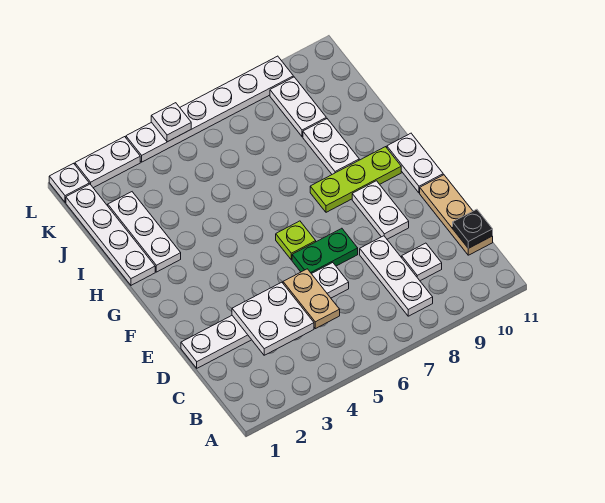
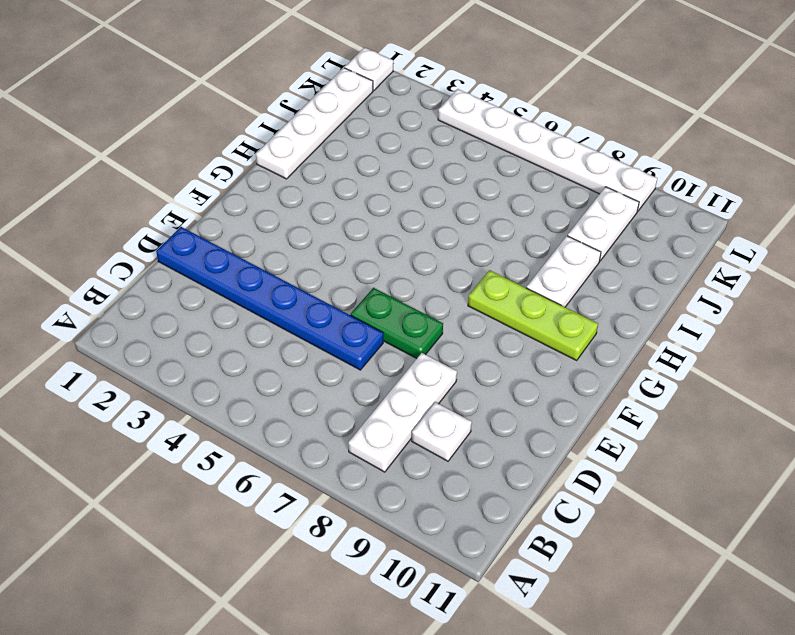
blue 1x6 plate [156,227,383,370] -> white 1x6 plate [181,263,349,368]
none -> tan 1x3 plate [420,175,493,255]
none -> white 1x2 plate [352,181,409,239]
none -> lime 1x1 plate [276,221,316,260]

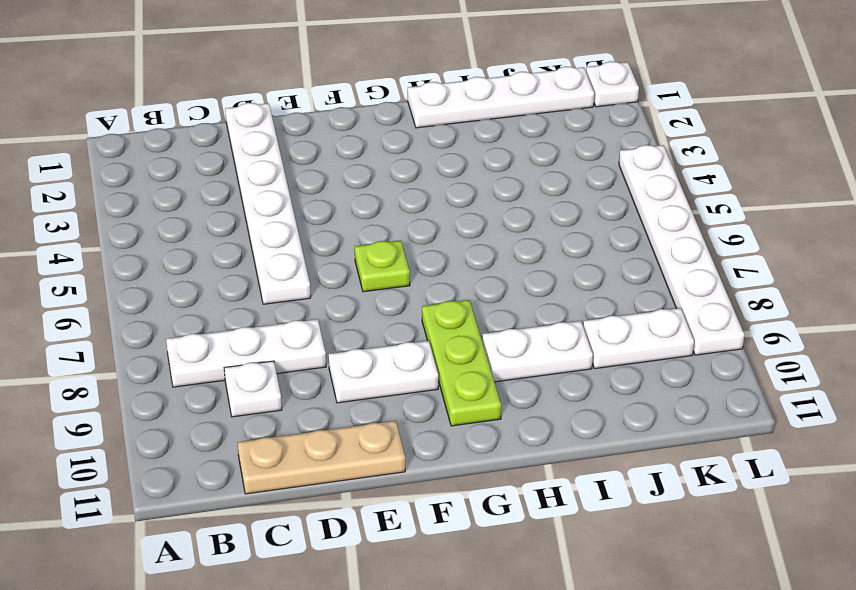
none -> green 1x2 plate [292,228,358,274]
none -> white 1x2 plate [387,133,443,193]
none -> white 1x3 plate [108,192,181,272]

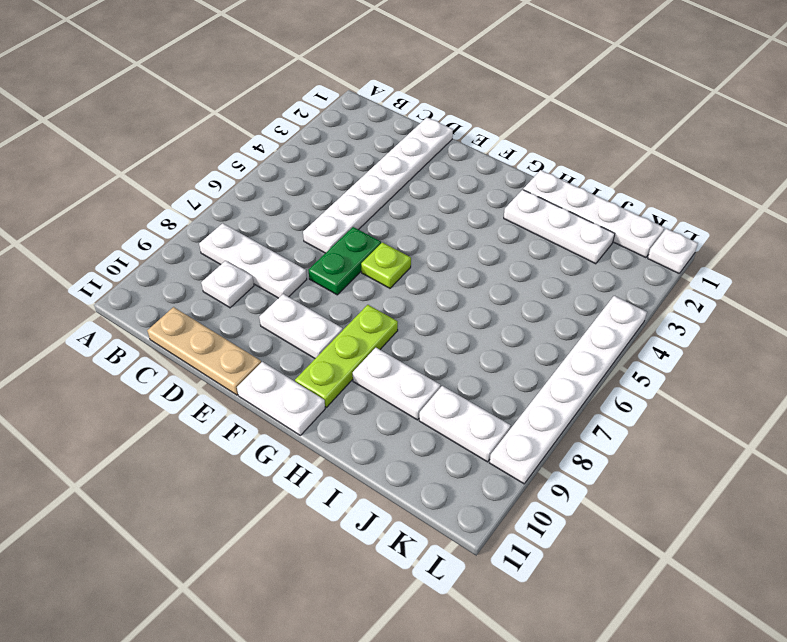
none -> white 1x2 plate [75,137,140,188]
none -> white 2x2 plate [232,282,314,355]
none -> tan 1x2 plate [283,269,340,329]

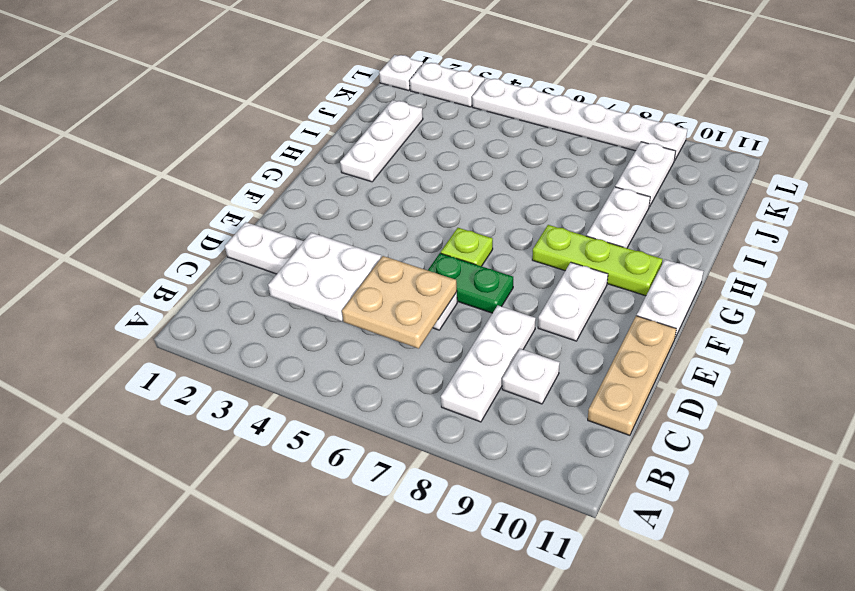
tan 2x2 plate [342,256,457,348] -> tan 1x2 plate [283,269,340,329]
none -> white 1x4 plate [66,184,155,285]
none -> black 1x1 plate [453,209,493,248]
none -> white 1x1 plate [151,103,191,142]

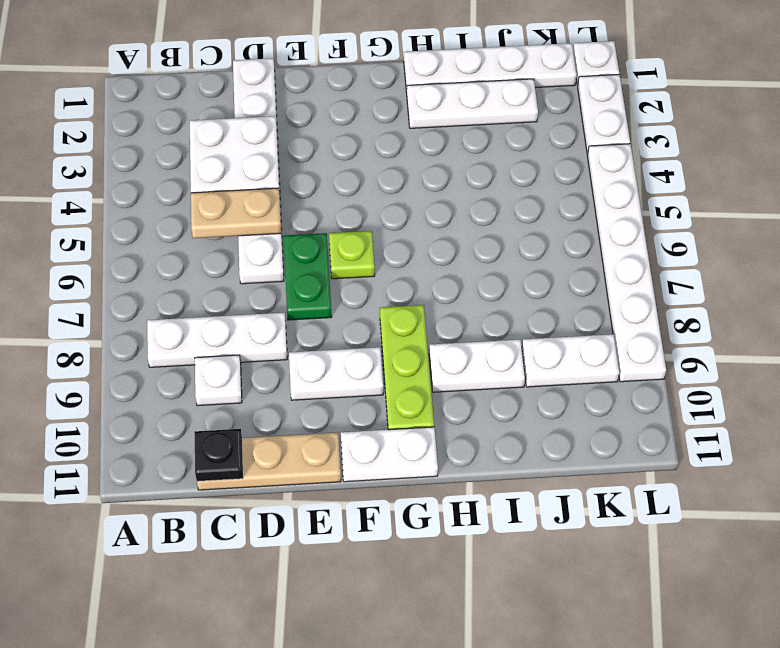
none -> white 1x1 plate [151,103,191,142]

